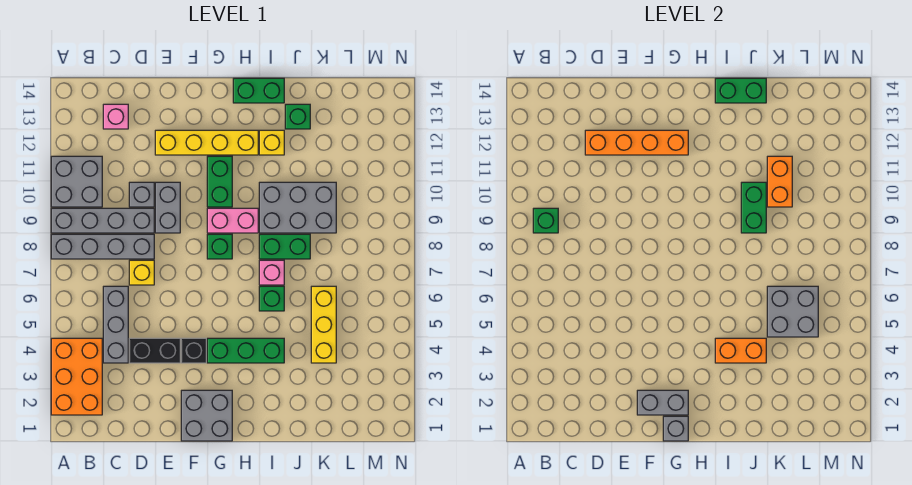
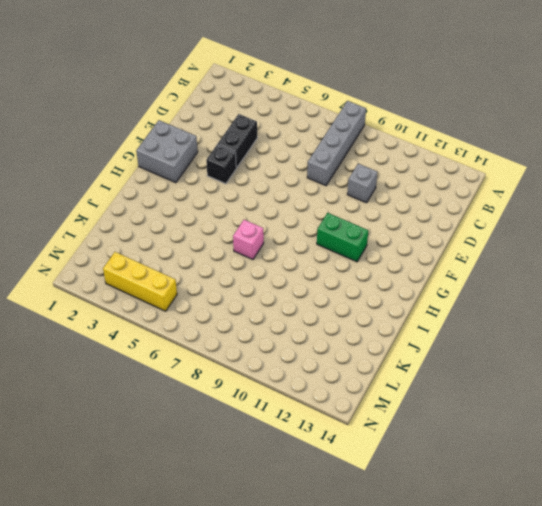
yellow 1x3 brick [103,252,177,311] -> yellow 1x3 brick moved to [311,286,336,363]
none -> orange 2x3 brick [51,338,102,415]
none -> grey 1x4 brick [51,208,154,233]
none -> grey 2x2 brick [51,156,102,207]
none -> grey 1x3 brick [103,286,128,363]

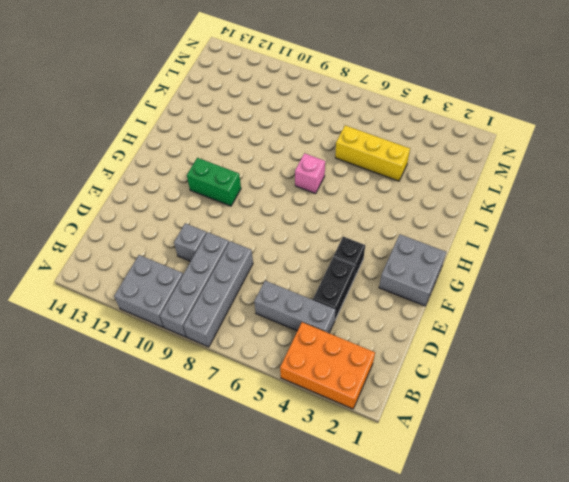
none -> pink 1x1 brick [103,104,128,129]
none -> yellow 1x1 brick [129,260,154,285]
none -> grey 1x2 brick [155,182,180,233]
none -> yellow 1x4 brick [155,130,258,155]

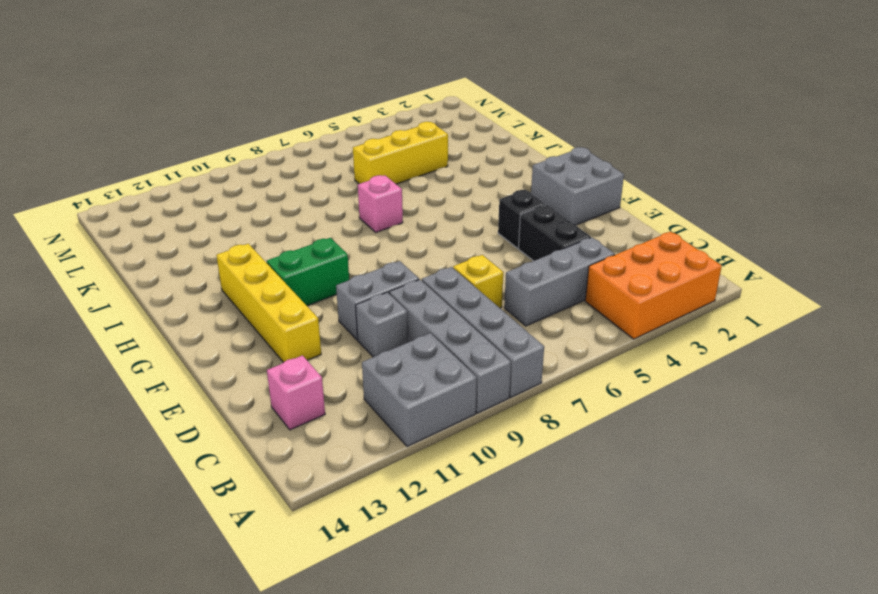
none -> green 1x3 brick [207,338,284,363]
none -> green 1x1 brick [207,234,232,259]
none -> pink 1x2 brick [207,208,258,233]
none -> green 1x2 brick [233,78,284,103]

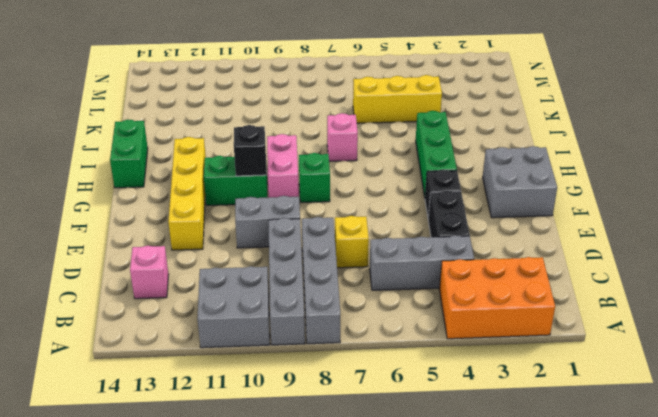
black 1x1 brick [234,125,266,176] -> none
none -> grey 1x1 brick [129,182,154,207]
none -> green 1x1 brick [259,286,284,311]
none -> green 1x2 brick [259,234,310,259]
none -> grey 2x3 brick [259,182,336,233]

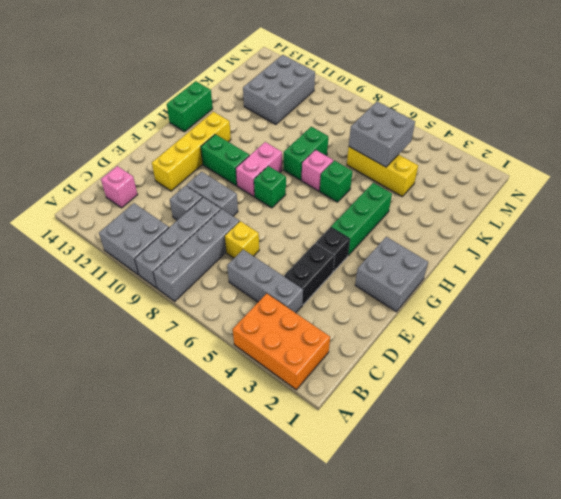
grey 2x3 brick [243,55,315,124] -> grey 2x3 brick moved to [259,182,336,233]
none -> yellow 1x1 brick [259,130,284,155]
none -> green 1x1 brick [285,104,310,129]
none -> green 1x1 brick [533,208,558,233]
none -> orange 1x4 brick [585,130,688,155]

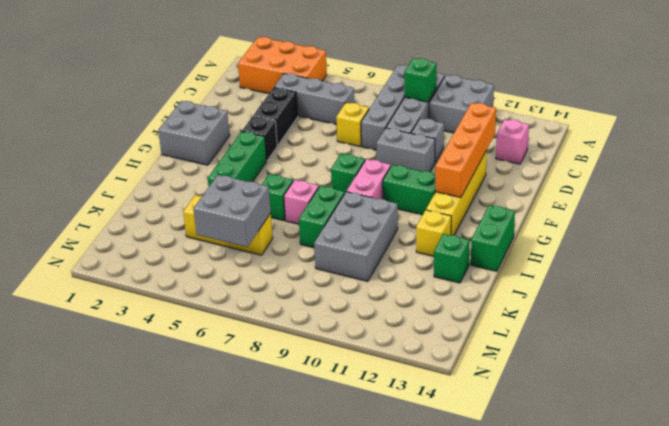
none -> grey 1x2 brick [637,390,688,415]
none -> grey 1x1 brick [663,416,688,441]
none -> orange 1x2 brick [715,338,766,363]
none -> green 1x2 brick [715,78,766,103]

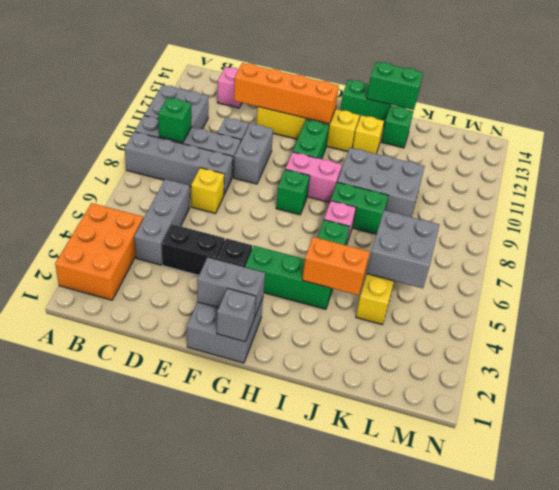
none -> green 1x2 brick [741,182,766,233]
none -> orange 1x2 brick [767,156,792,207]

